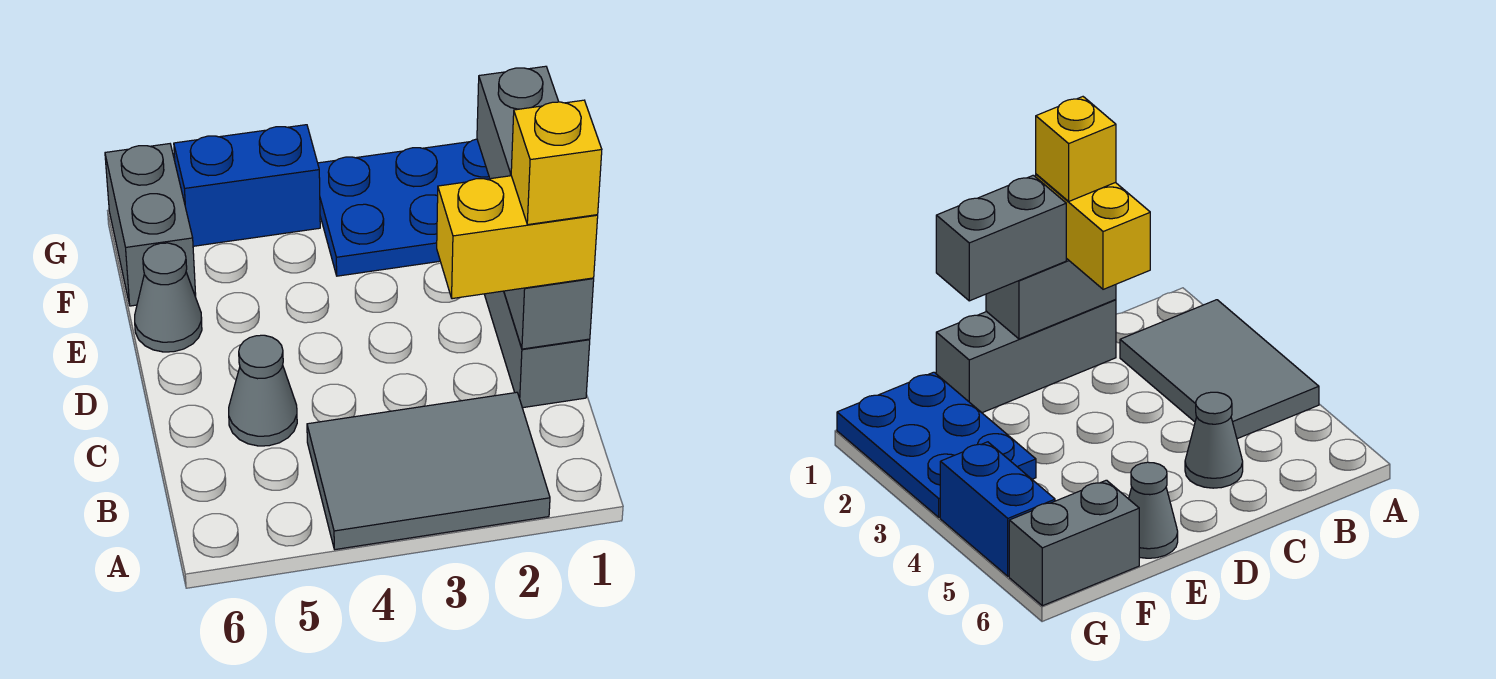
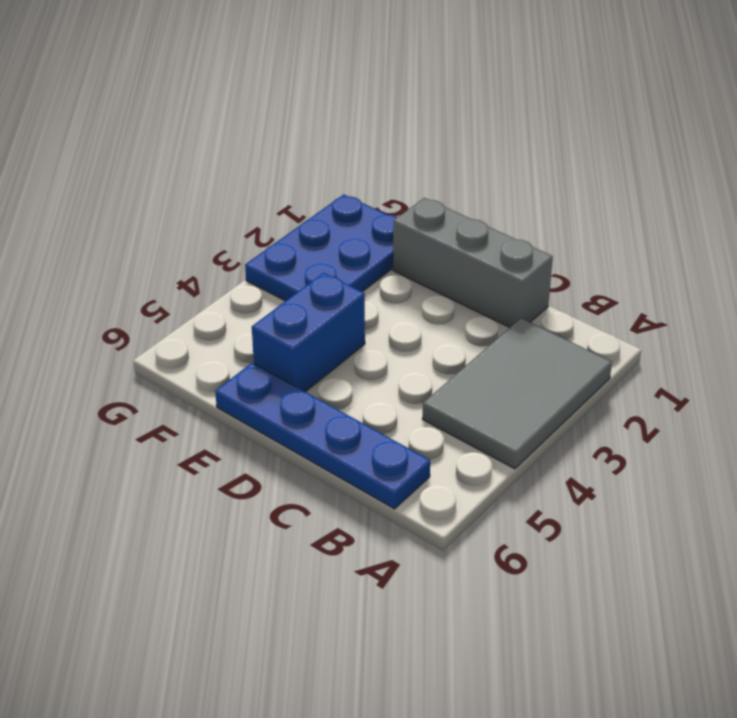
blue 1x4 plate [215,363,430,509] -> grey 1x1 cone [135,243,202,352]
blue 1x2 brick [252,273,365,392] -> blue 1x2 brick moved to [174,125,320,246]
none -> grey 1x1 cone [229,335,297,446]
none -> grey 1x2 brick [105,144,196,306]

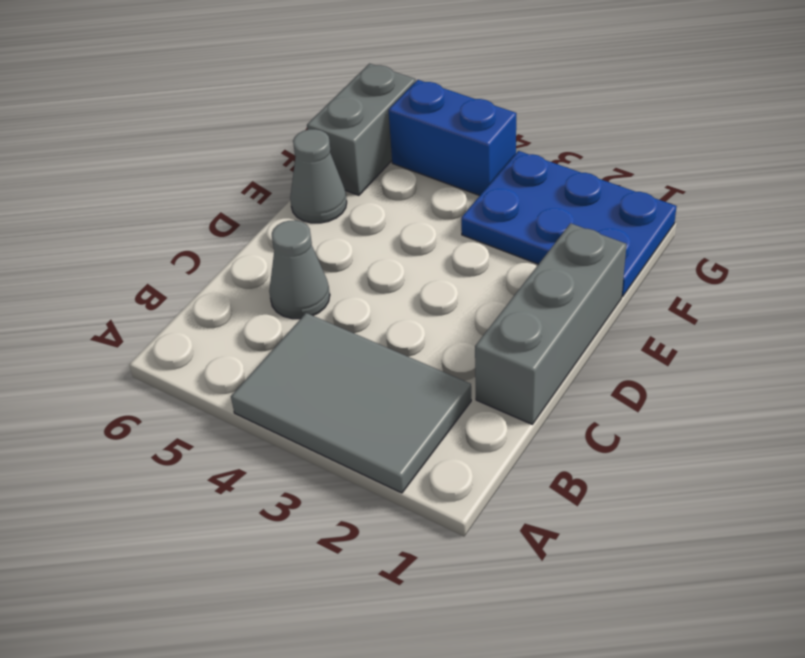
none -> grey 1x2 brick [504,278,594,349]
none -> yellow 1x2 brick [437,176,598,299]

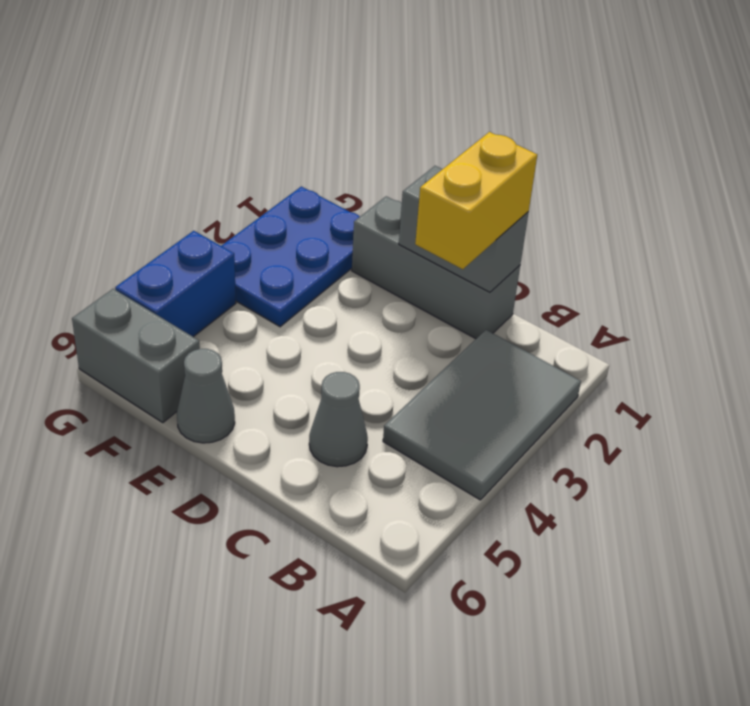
none -> grey 1x2 brick [477,66,559,179]
none -> yellow 1x1 brick [511,100,602,225]

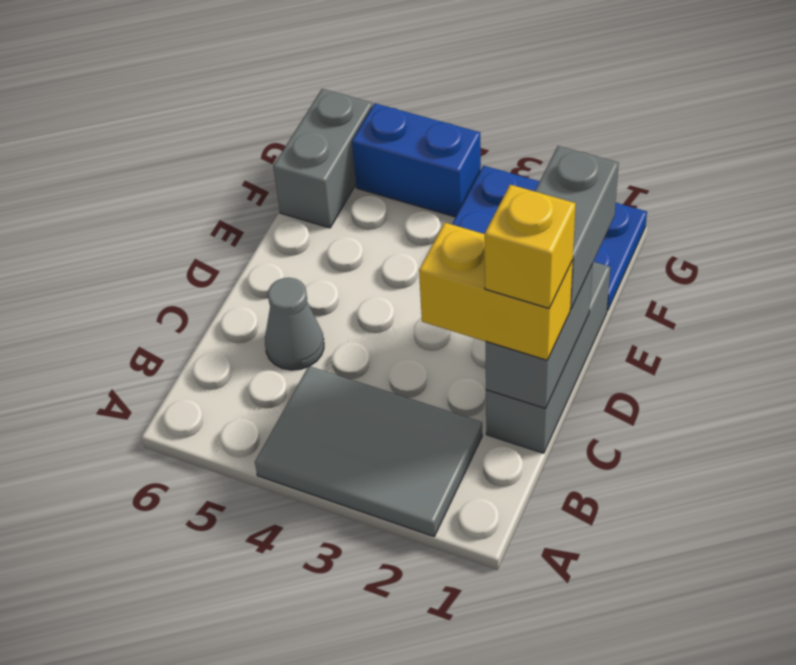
none -> grey 1x1 cone [135,243,202,352]

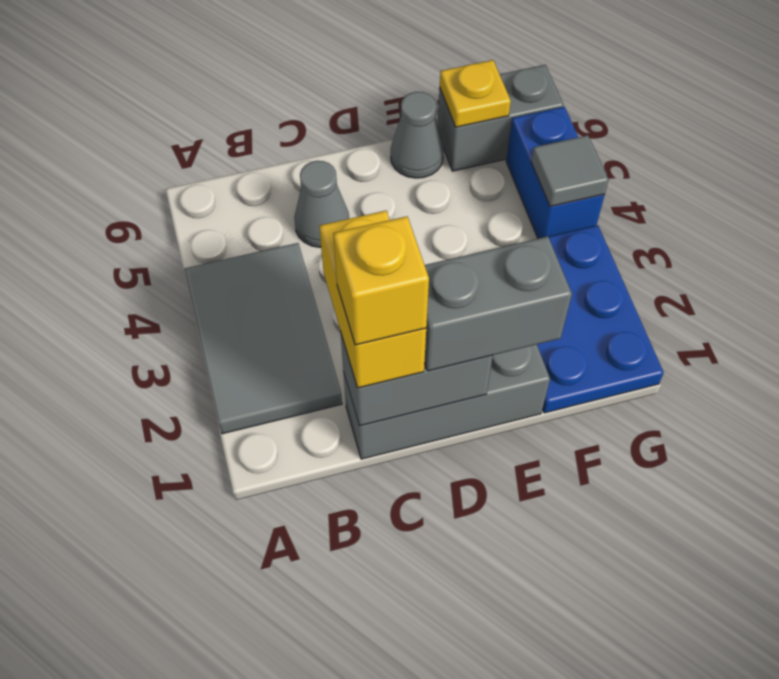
yellow 1x1 plate [440,60,511,127] -> none
grey 1x1 tile [531,135,609,206] -> none

